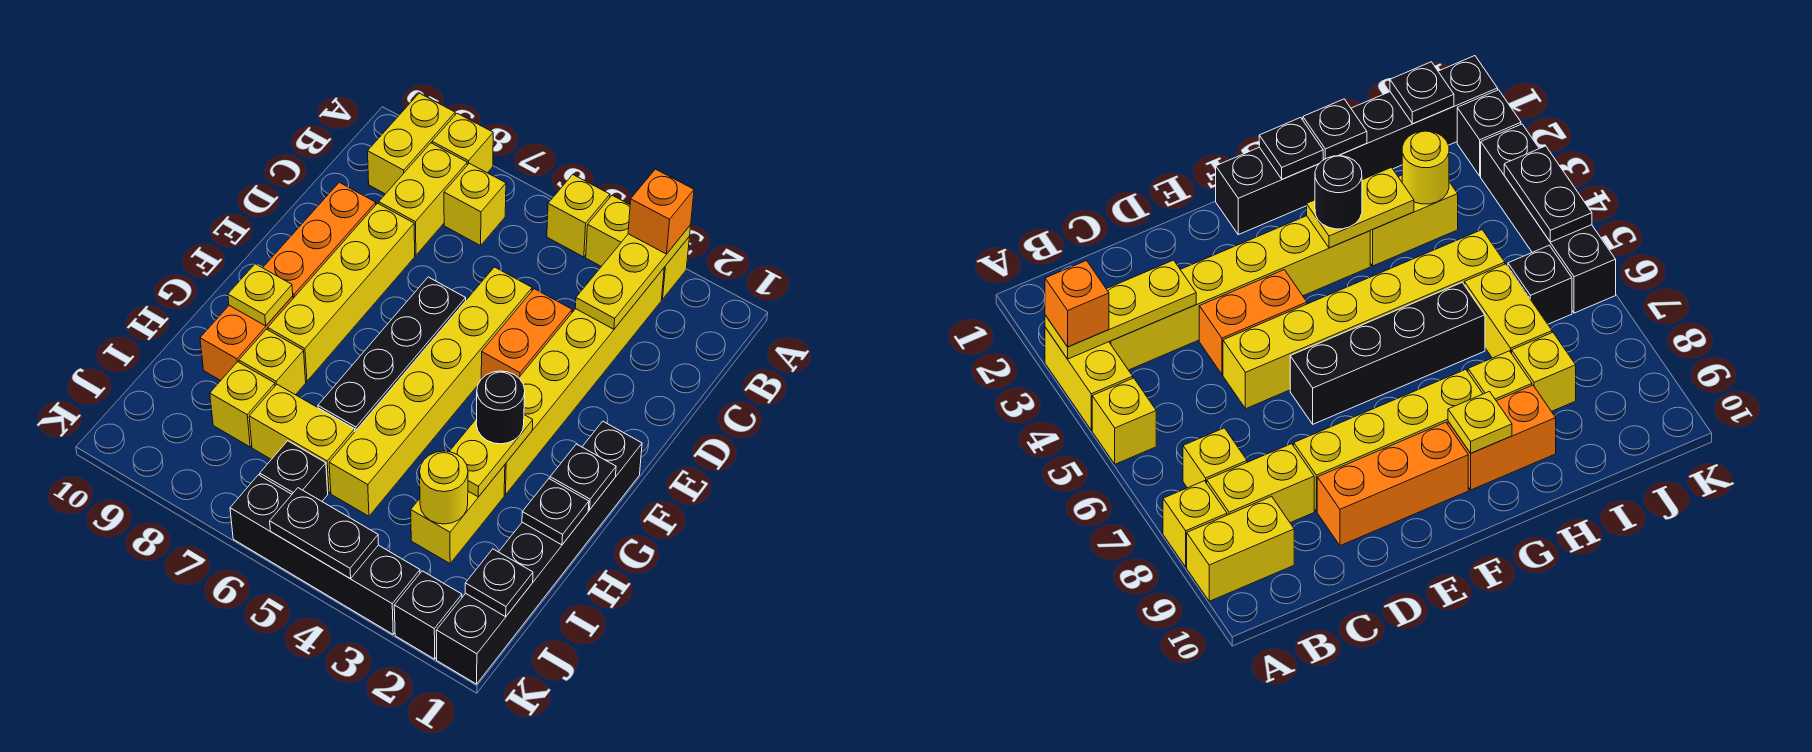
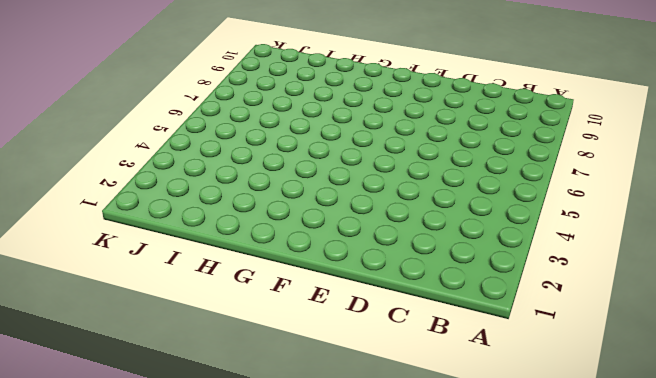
none -> yellow 1x2 brick [586,195,689,299]
none -> yellow 1x1 brick [547,175,610,257]
none -> yellow 1x1 brick [432,113,493,173]
none -> yellow 1x2 brick [368,93,455,194]

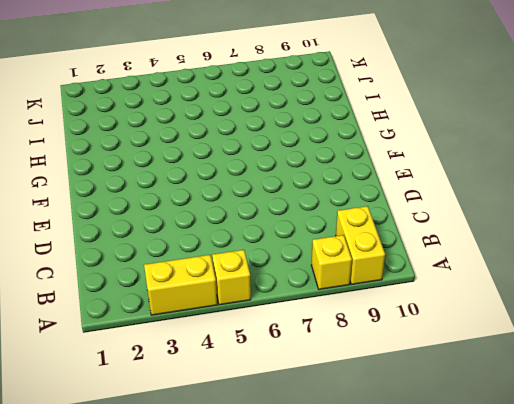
none -> yellow 1x6 brick [504,268,664,495]
none -> yellow 1x1 brick [444,163,506,246]
none -> yellow 1x2 brick [379,143,467,255]
none -> orange 1x2 brick [481,289,572,379]

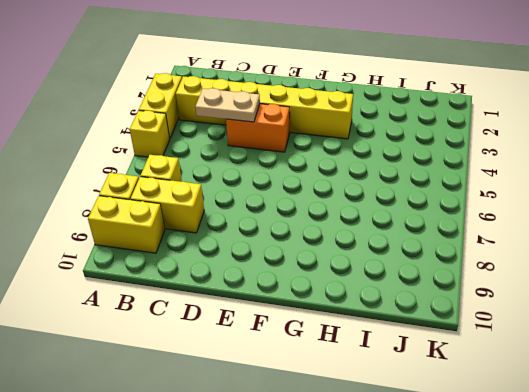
tan 1x2 plate [195,88,260,122] -> none
none -> yellow 1x6 brick [329,267,532,516]
none -> yellow 1x4 brick [268,203,415,381]
none -> orange 1x3 brick [263,182,376,298]
none -> black 1x4 brick [318,277,466,431]

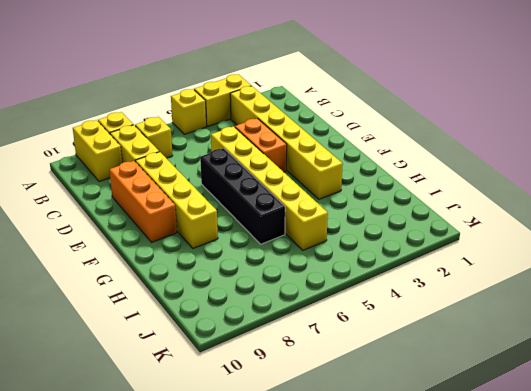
none -> black 1x6 brick [436,421,642,684]
none -> orange 1x2 brick [200,296,293,380]
none -> yellow 1x2 brick [411,465,505,563]
none -> yellow 1x1 brick [239,329,306,395]

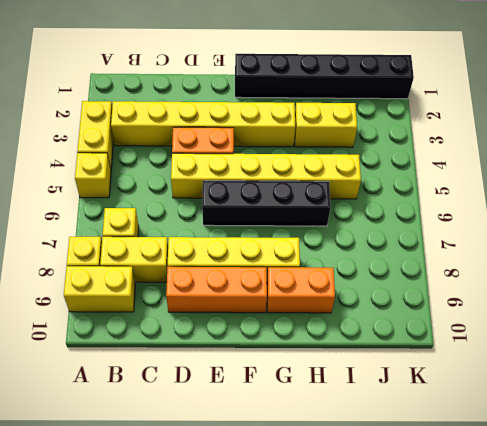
none -> yellow 1x1 brick [239,329,306,395]
none -> yellow 1x2 brick [249,385,355,493]
none -> yellow 1x1 brick [210,362,275,447]
none -> black 1x1 brick [260,441,328,501]

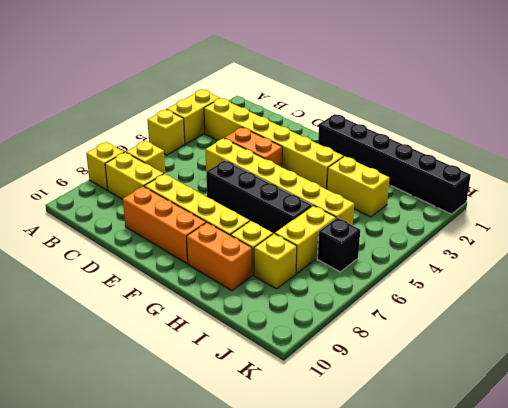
none -> yellow 1x2 brick [368,93,455,194]
none -> black 1x1 brick [394,571,462,659]
none -> black 1x4 brick [230,475,420,634]
none -> yellow 1x3 plate [575,225,691,329]

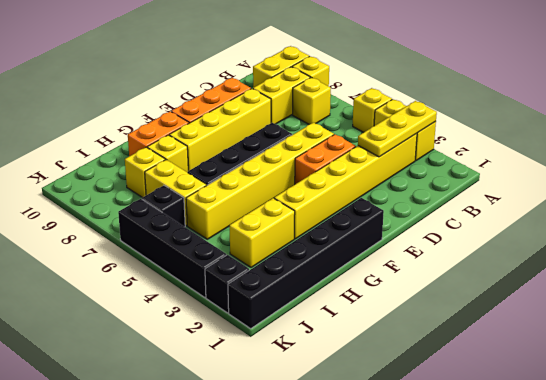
none -> black 1x1 plate [550,444,616,510]
none -> yellow 1x2 plate [449,415,533,497]
none -> yellow 1x1 plate [228,264,293,326]
none -> black 1x1 plate [522,479,589,545]

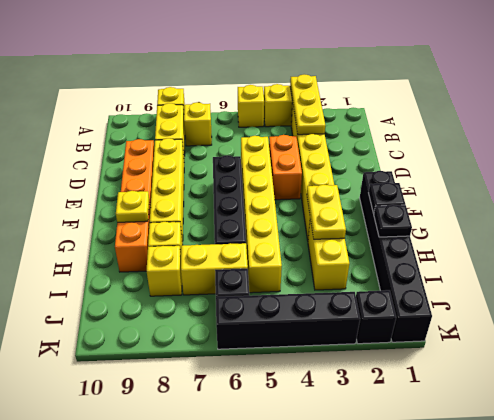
none -> yellow 1x2 brick [368,93,455,194]
none -> yellow 1x1 round brick [420,451,468,524]
none -> black 1x1 plate [465,549,533,617]
none -> black 1x2 plate [270,488,379,579]

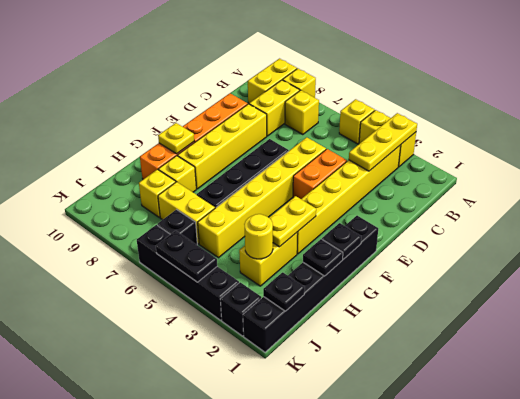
none -> orange 1x1 brick [628,169,694,254]
none -> black 1x1 round brick [476,371,525,444]

